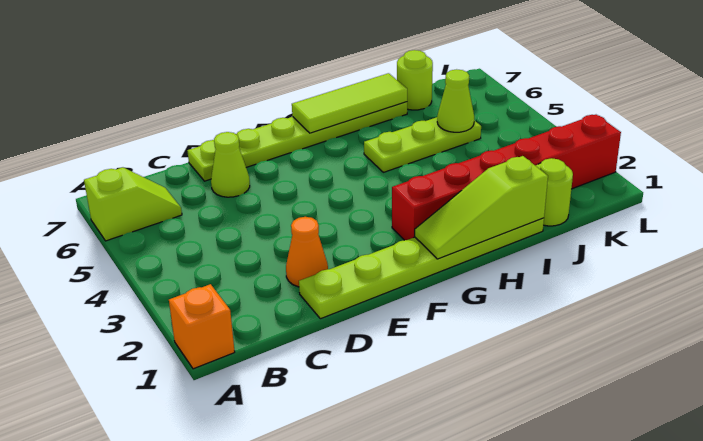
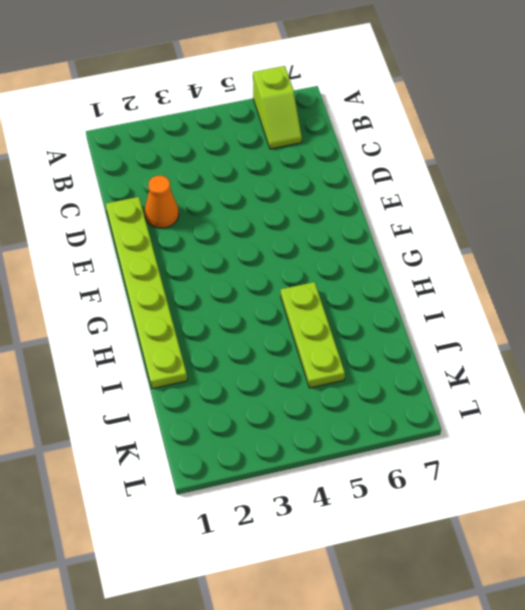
none -> orange 1x1 brick [169,284,235,369]
none -> lime 1x1 cone [211,132,250,197]
none -> lime 1x6 plate [187,102,407,181]

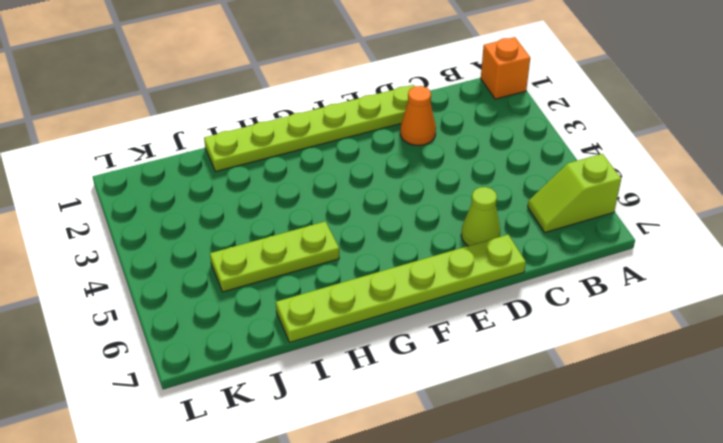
none -> red 1x6 brick [392,115,621,240]
none -> lime 1x1 round brick [536,158,573,226]
none -> lime 1x1 round brick [397,50,433,110]

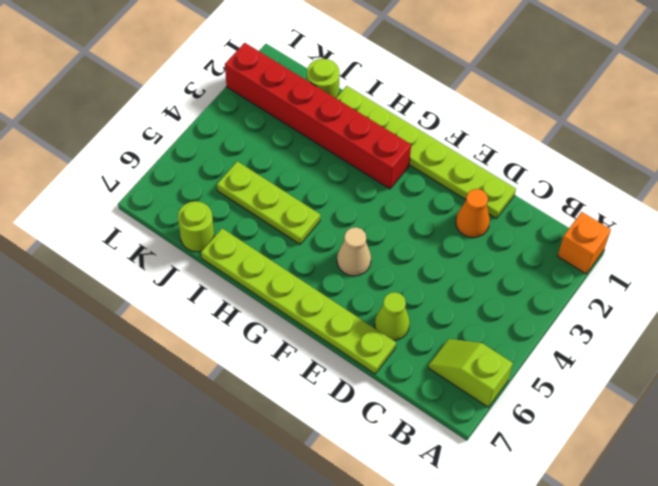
tan 1x1 cone [337,227,371,276] -> none
none -> lime 1x3 slope [415,156,548,259]
none -> lime 1x3 tile [292,73,407,133]
none -> lime 1x1 cone [437,69,474,132]

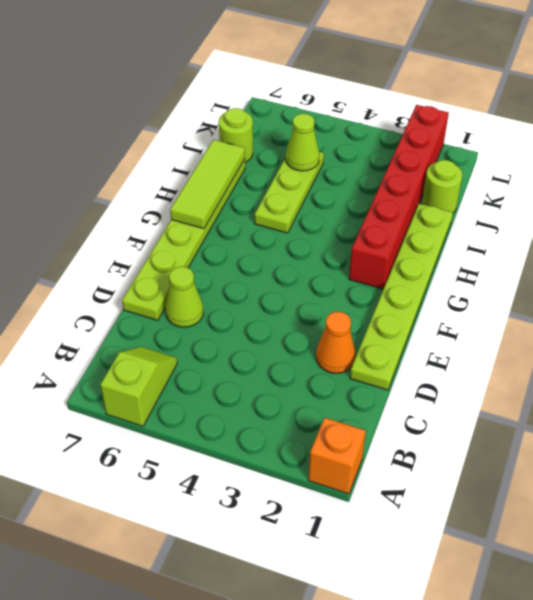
none -> lime 1x3 slope [415,156,548,259]

